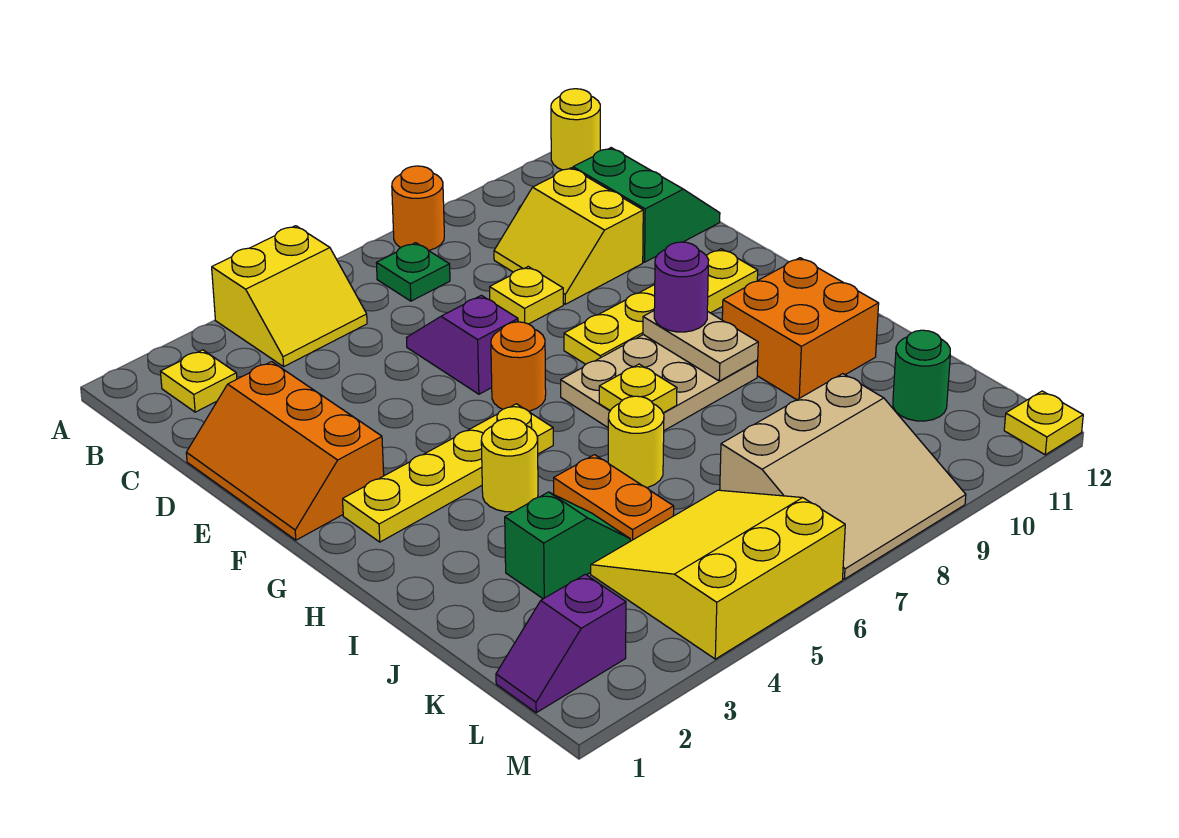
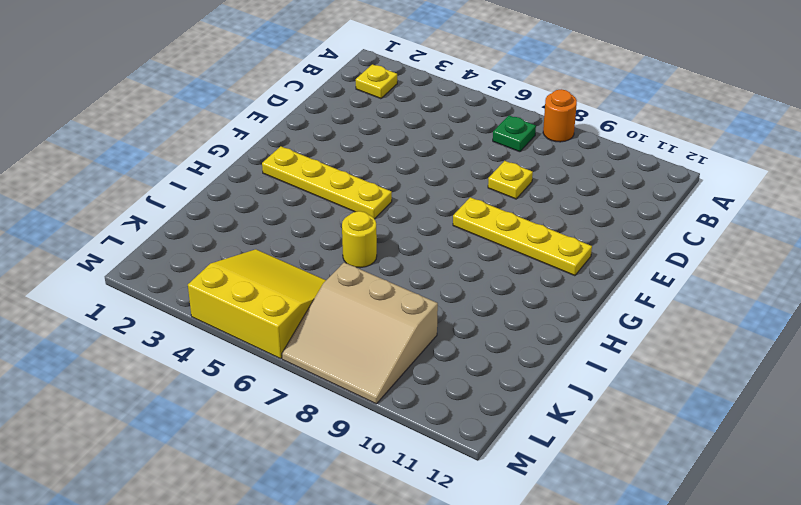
none -> yellow 2x2 slope [212,226,367,367]
none -> yellow 1x1 round brick [551,89,600,170]
none -> yellow 2x2 slope [494,168,643,304]

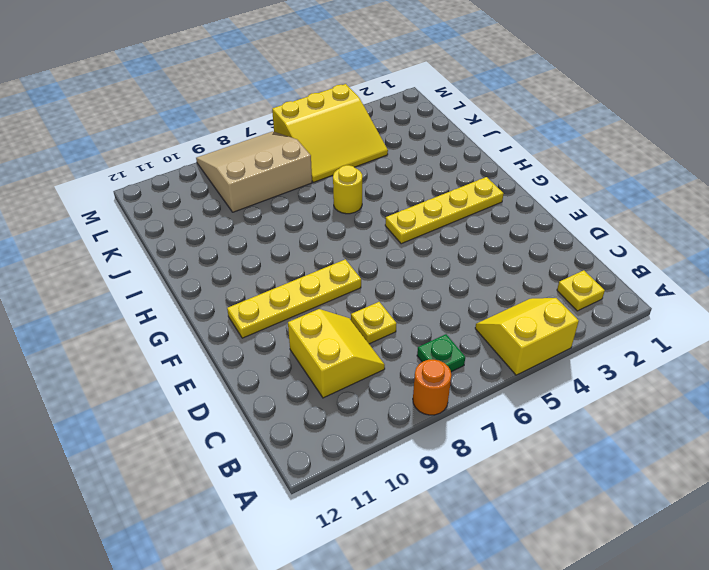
none -> yellow 1x1 round brick [551,89,600,170]
none -> green 2x2 slope [573,148,720,262]
none -> orange 2x3 slope [186,362,384,540]

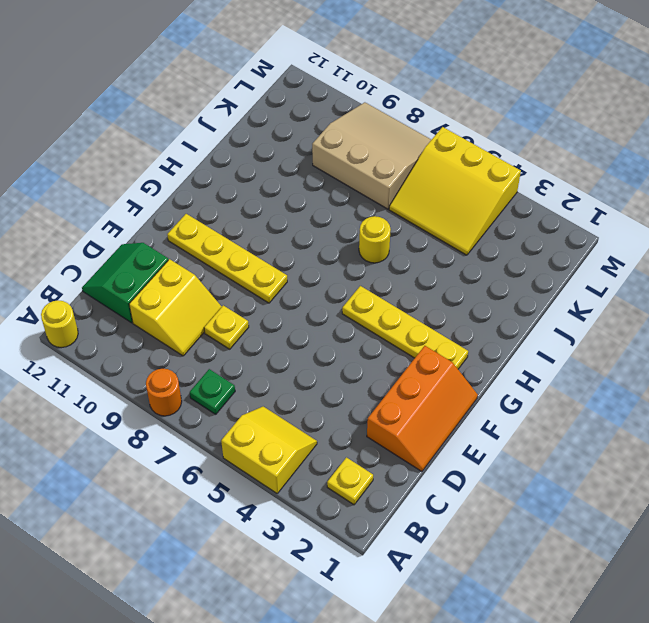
none -> purple 1x2 slope [407,295,518,394]
none -> orange 1x1 round brick [491,322,546,411]
none -> tan 2x3 plate [561,335,758,430]

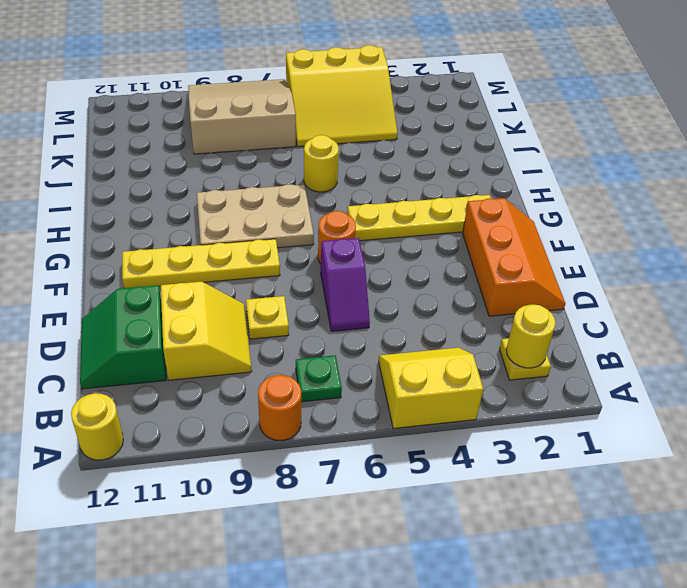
yellow 1x1 round brick [506,304,556,368] -> yellow 1x1 round brick moved to [481,418,538,512]
none -> orange 2x2 brick [722,258,879,400]
none -> orange 1x2 plate [554,455,674,541]
none -> green 1x2 slope [505,492,630,599]

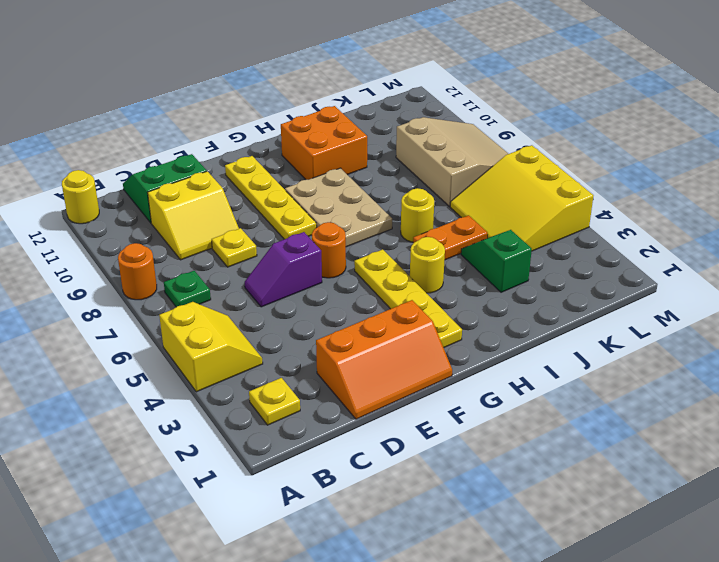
none -> green 1x1 round brick [893,330,950,421]
none -> purple 1x2 slope [496,574,626,713]
none -> yellow 1x1 plate [1004,391,1083,455]

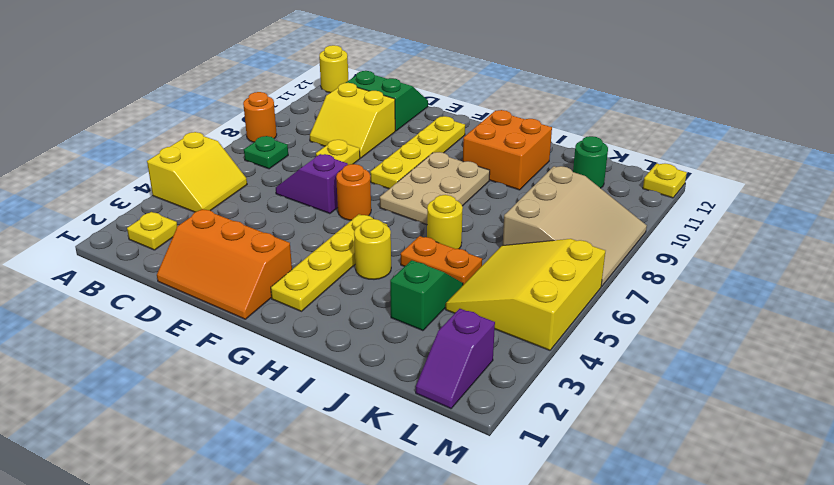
none -> tan 1x2 plate [643,311,758,381]
none -> yellow 1x1 plate [599,364,677,413]
none -> purple 1x1 round brick [654,242,709,332]

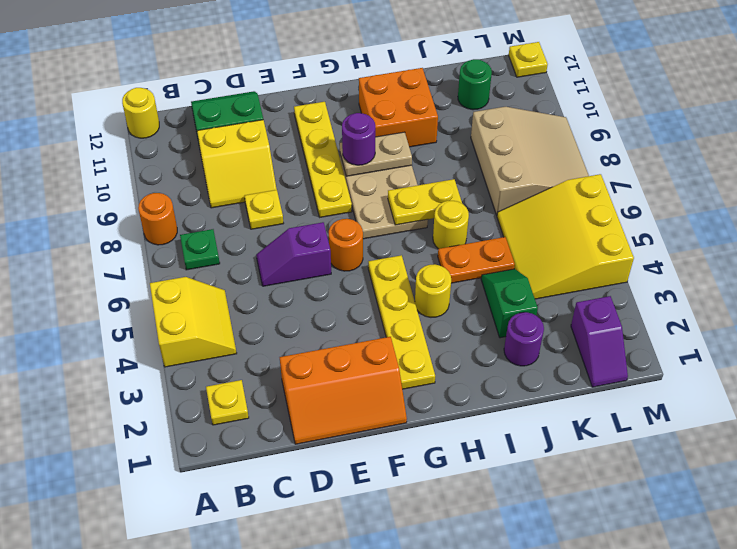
yellow 1x2 plate [388,179,462,225] -> yellow 1x1 plate [599,364,677,413]
purple 1x1 round brick [504,312,544,366] -> none

